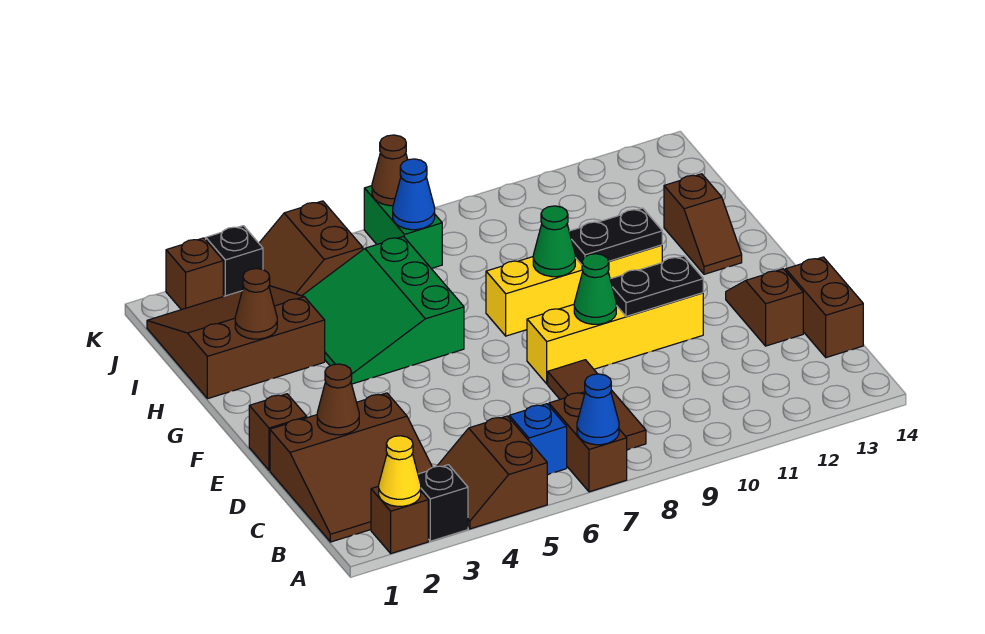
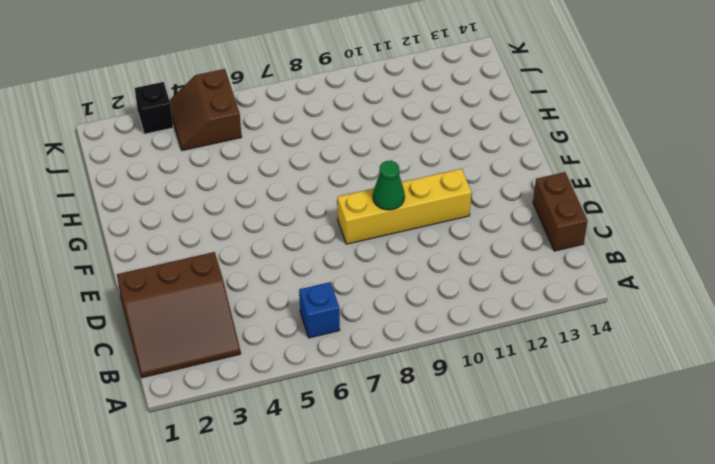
none -> brown 1x1 brick [371,486,428,553]
none -> black 1x1 brick [418,465,468,541]
none -> brown 2x2 slope [437,416,547,529]

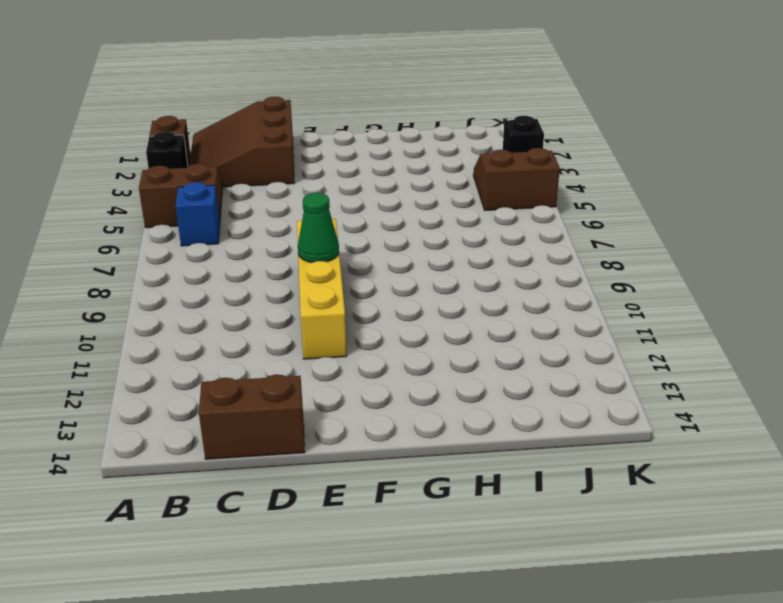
none -> brown 1x2 brick [549,392,627,492]
none -> brown 1x3 tile [548,360,646,450]
none -> brown 1x2 slope [726,269,803,346]

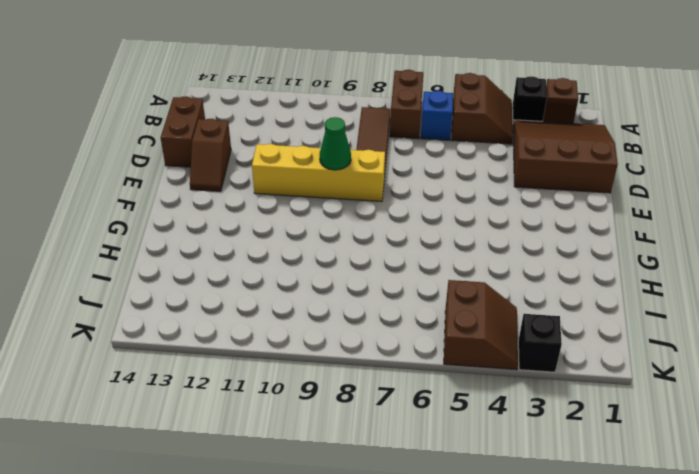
none -> brown 1x1 brick [249,394,307,470]
none -> green 3x3 slope [302,236,464,384]
none -> yellow 1x4 brick [486,245,662,336]

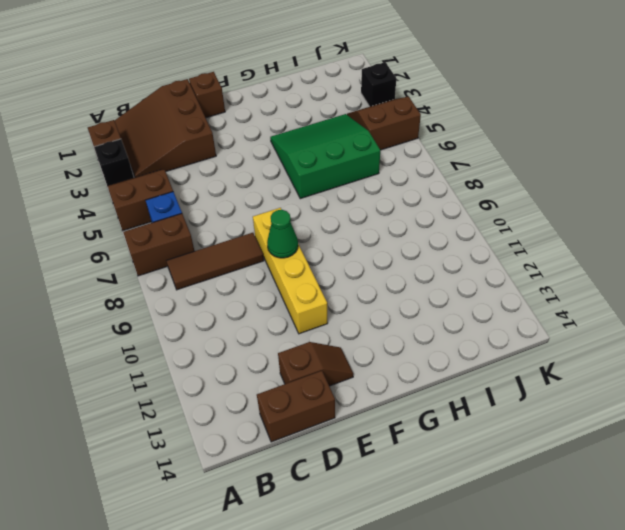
none -> yellow 1x4 brick [486,245,662,336]
none -> brown 1x2 slope [664,174,742,274]
none -> brown 3x3 slope [147,286,325,399]

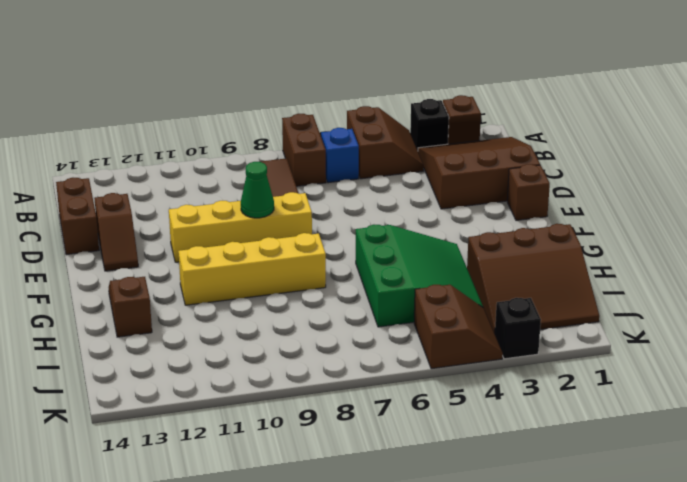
none -> green 1x2 brick [364,186,442,269]
none -> brown 1x1 brick [166,238,223,310]
none -> yellow 1x1 cone [379,436,421,506]

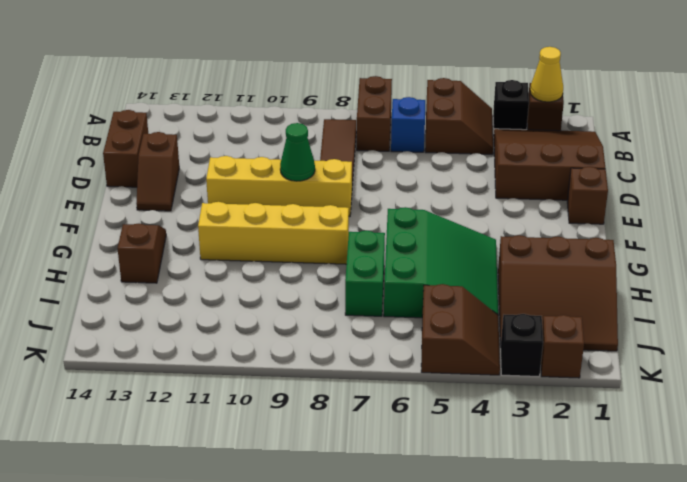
green 1x2 brick [345,231,385,316] -> green 1x2 brick moved to [364,186,442,269]
none -> blue 1x1 cone [577,374,619,445]
none -> brown 1x1 cone [317,364,359,435]
none -> black 1x2 plate [610,256,703,316]

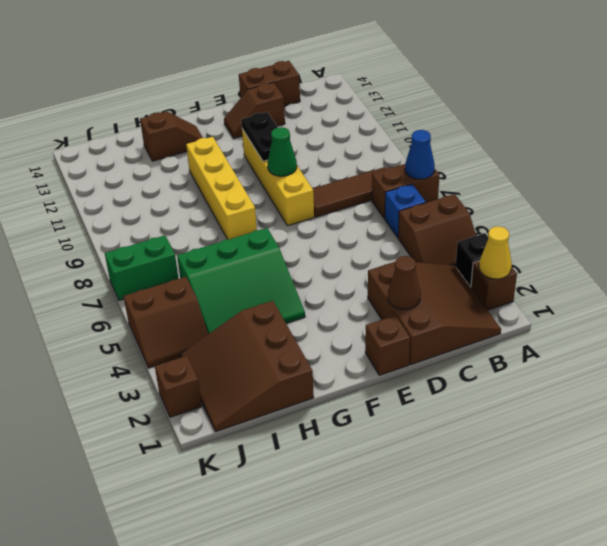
none -> black 1x1 brick [206,226,263,296]
none -> green 1x1 cone [533,206,575,277]
none -> black 1x2 plate [569,208,662,265]

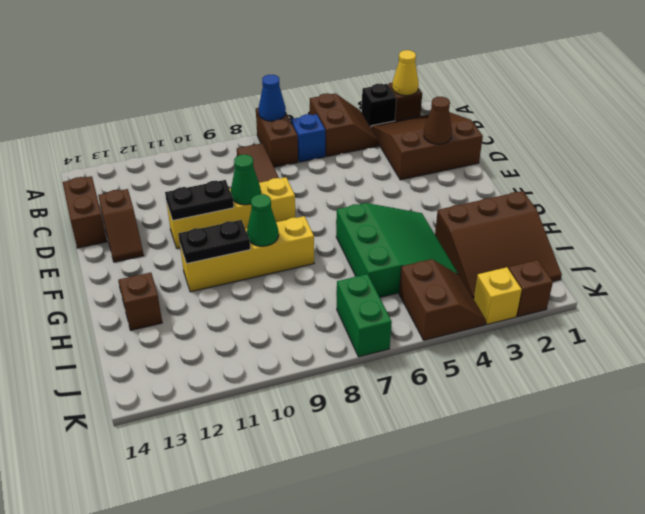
yellow 1x1 brick [474,267,522,324] -> black 1x1 brick [206,226,263,296]
none -> brown 1x1 brick [249,394,307,470]
none -> brown 1x1 cone [235,268,277,339]
none -> blue 1x1 cone [393,159,435,230]

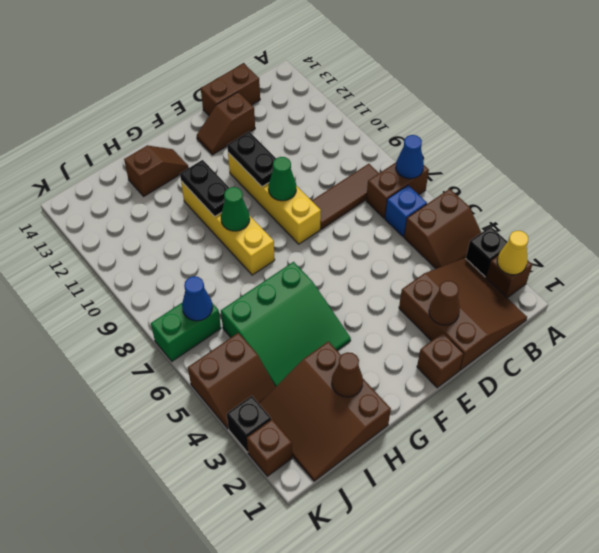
none -> brown 1x1 cone [372,135,408,206]

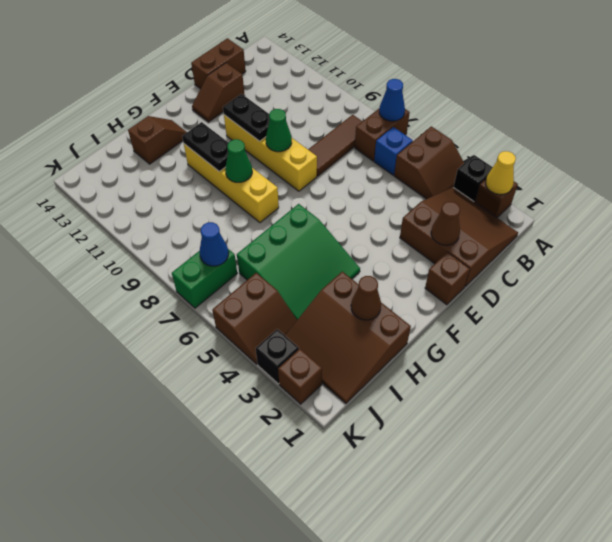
none -> brown 1x1 cone [372,135,408,206]

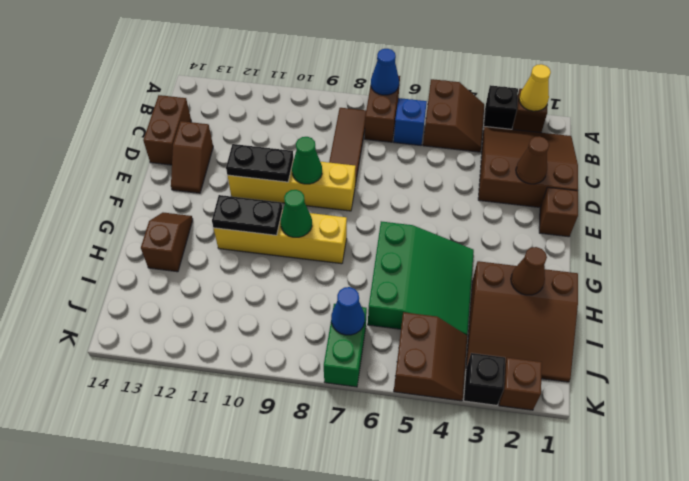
none -> brown 1x1 cone [372,135,408,206]

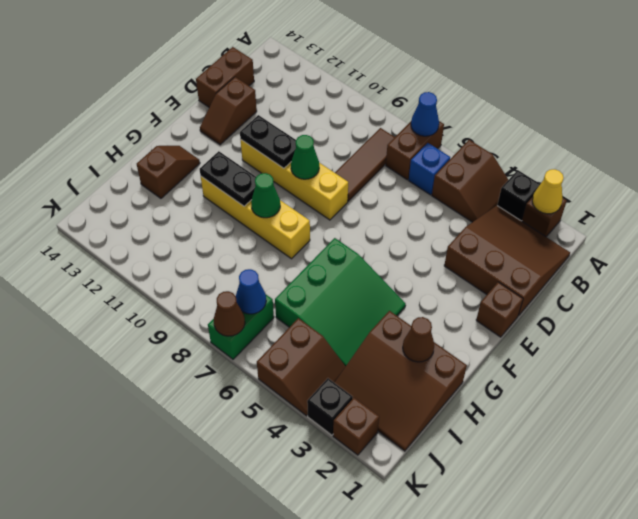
none -> brown 1x1 cone [317,364,359,435]

